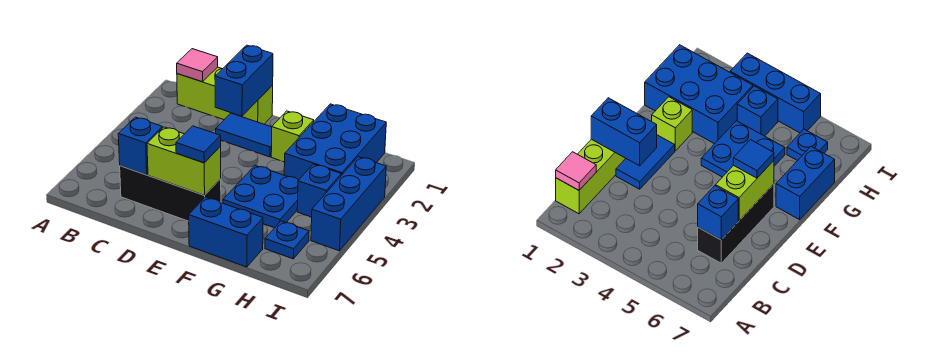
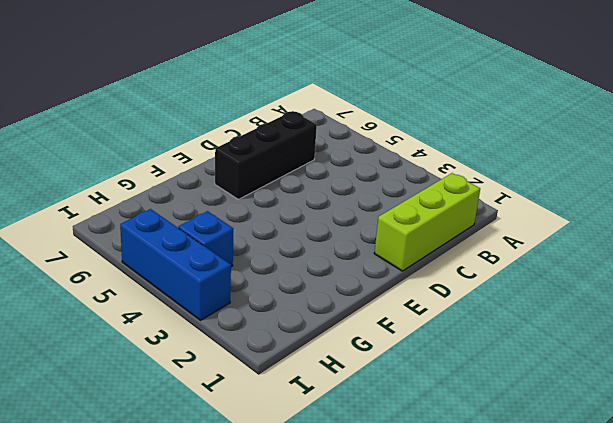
none -> blue 1x2 tile [216,113,272,157]
none -> lime 1x1 brick [271,111,314,162]
none -> blue 2x2 plate [223,165,298,228]

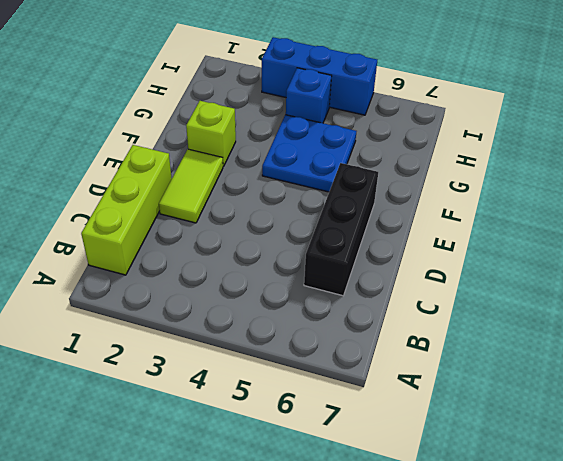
lime 1x2 tile [159,149,223,223] -> blue 1x2 tile [216,113,272,157]
none -> blue 1x2 brick [189,197,263,267]
none -> blue 2x3 brick [284,104,386,180]
none -> blue 1x1 plate [265,221,309,259]

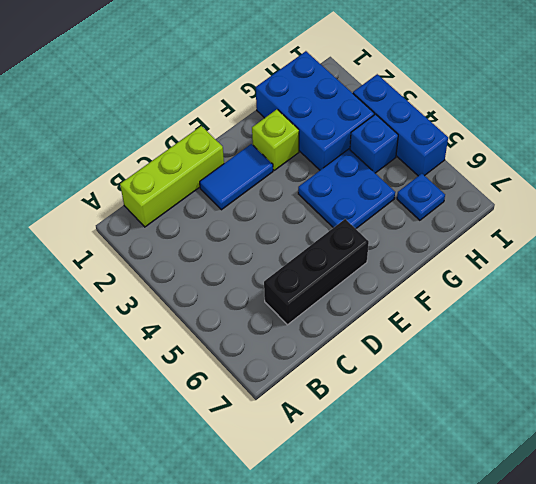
none -> blue 1x2 brick [189,197,263,267]
none -> pink 1x1 tile [177,49,218,82]
none -> blue 1x1 brick [118,117,163,175]

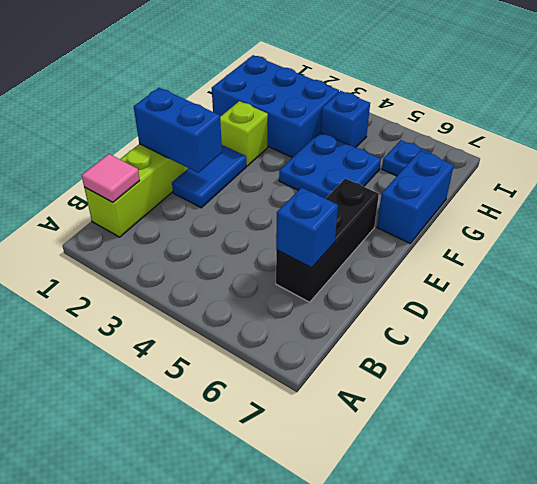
none -> blue 1x3 brick [311,157,386,251]
none -> lime 1x2 brick [147,127,221,195]
none -> blue 1x1 tile [176,126,221,163]

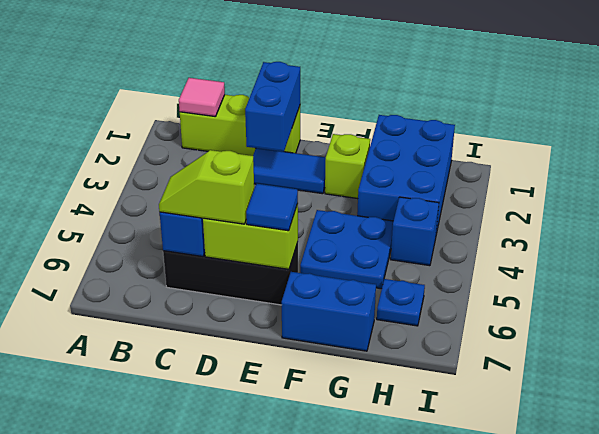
lime 1x2 slope [159,150,254,224] -> none
none -> blue 1x3 brick [311,157,386,251]

